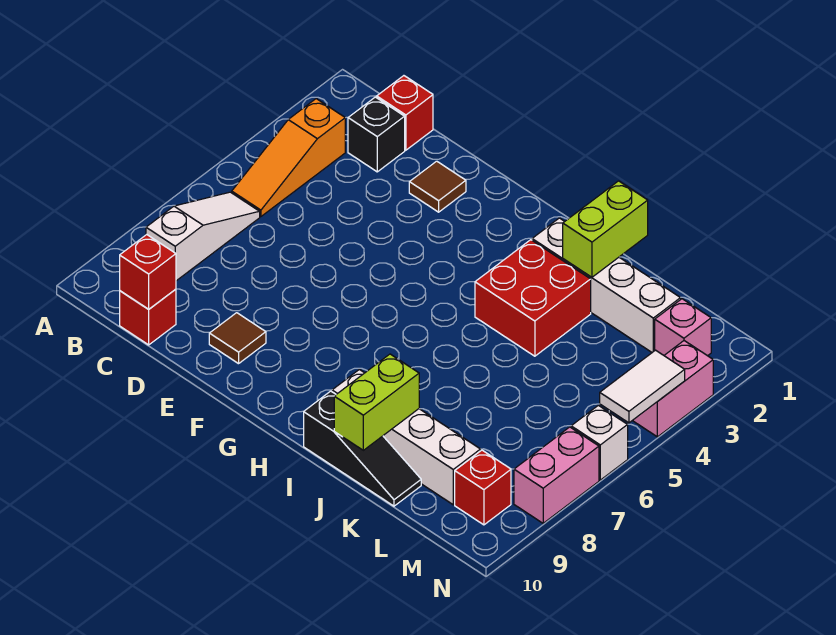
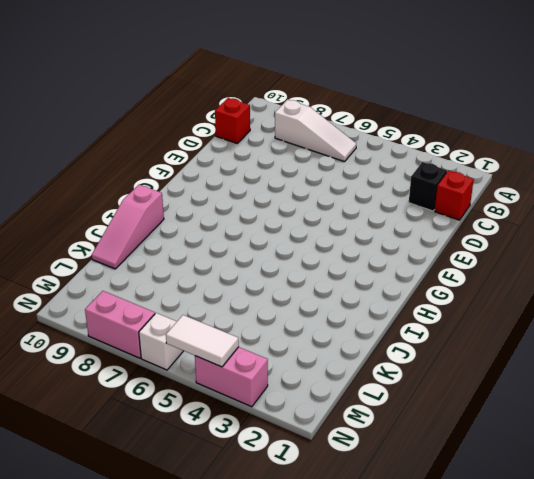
pink 1x3 slope [92,185,164,269] -> black 1x3 slope [304,391,421,506]
none -> orange 1x3 slope [232,99,345,217]
none -> brown 1x1 tile [409,161,466,212]
none -> brown 1x1 tile [209,313,266,364]

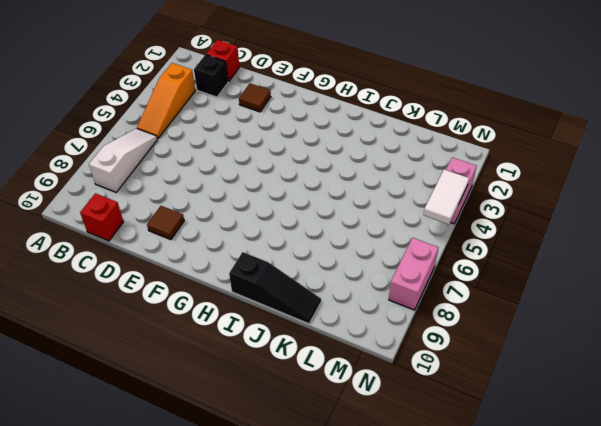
none -> white 1x4 brick [532,218,681,352]
none -> red 2x2 brick [475,240,591,356]
none -> white 1x4 brick [332,370,481,505]

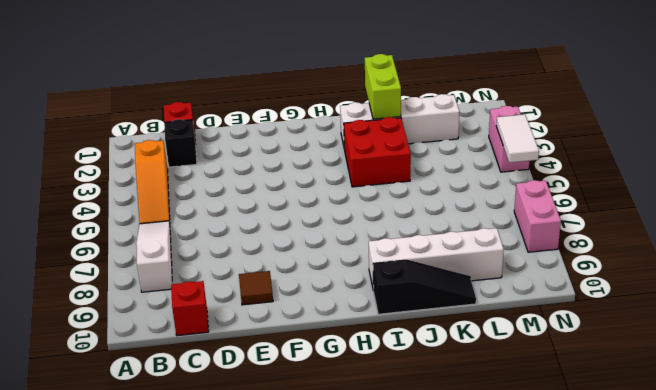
none -> brown 1x1 tile [409,161,466,212]
none -> pink 1x1 brick [655,299,711,356]
none -> red 1x1 brick [455,450,511,525]

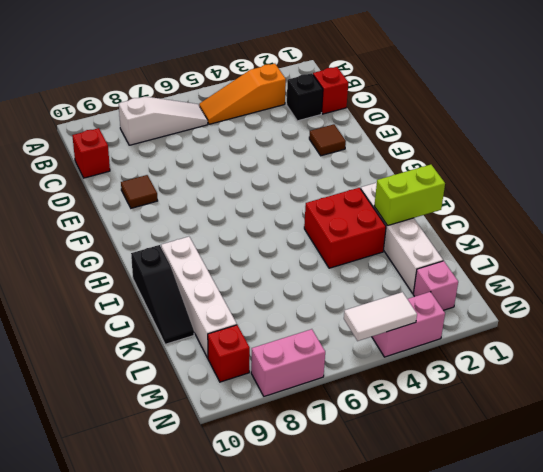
none -> white 1x1 brick [571,405,628,480]
none -> red 1x1 brick [120,235,176,309]
none -> lime 1x2 brick [334,354,419,450]

